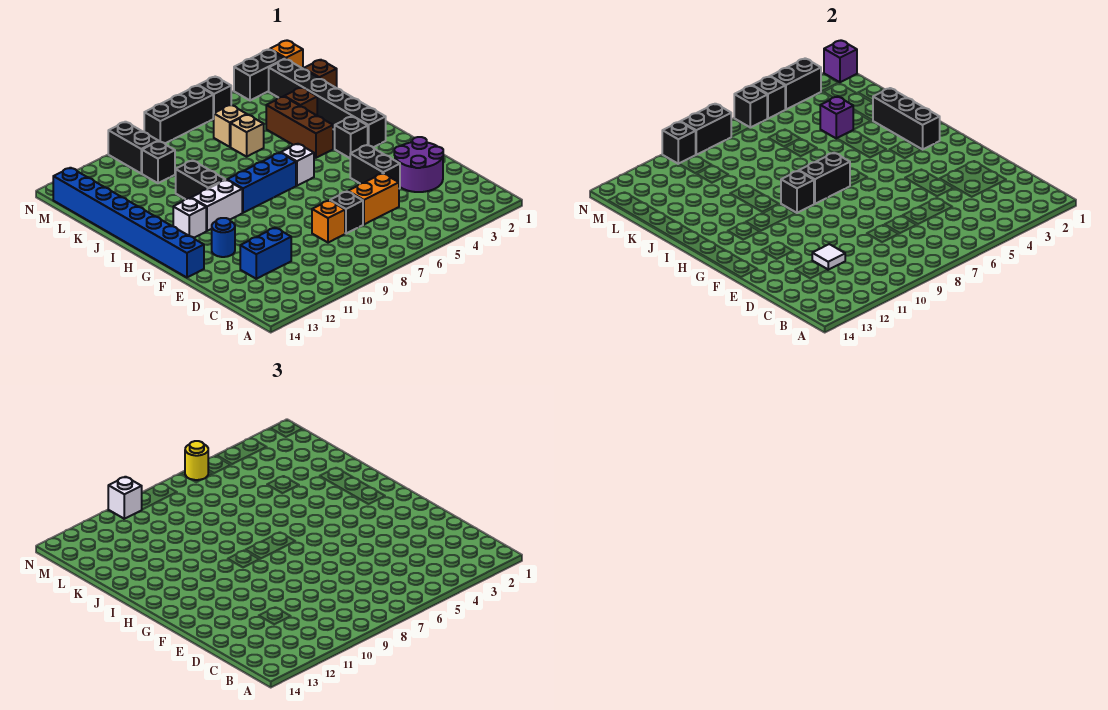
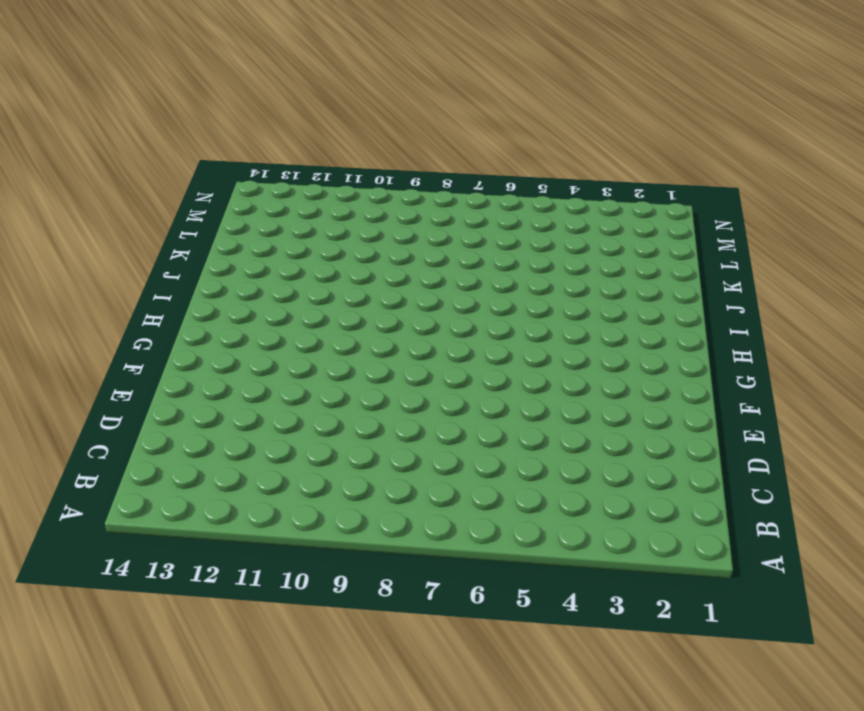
none -> purple 2x2 round brick [394,137,443,192]
none -> orange 1x2 brick [348,173,399,224]
none -> black 1x1 brick [330,192,363,233]
none -> orange 1x1 brick [312,201,345,243]

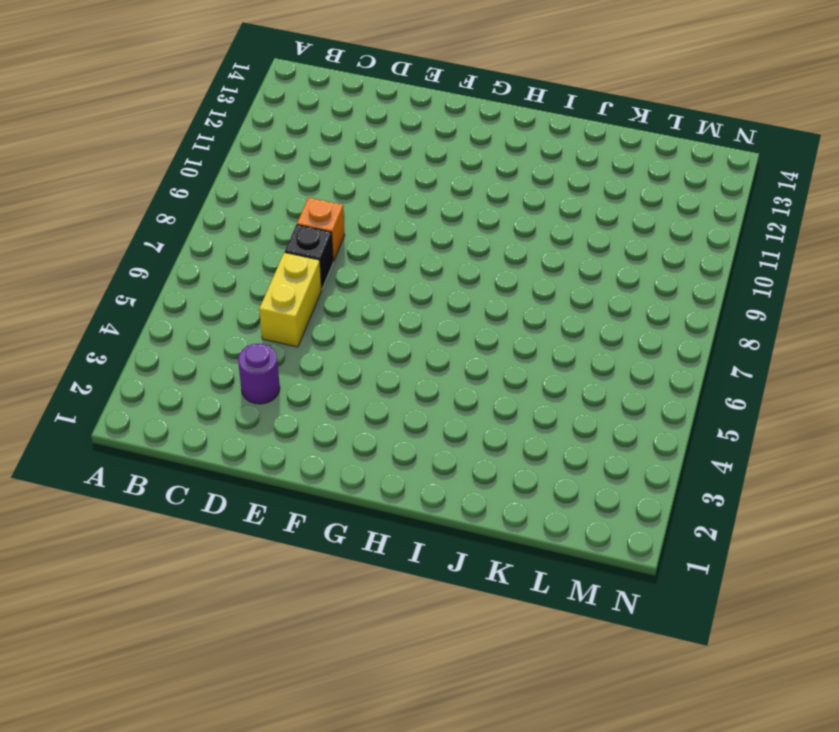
purple 1x1 round brick [238,344,280,404] -> purple 2x2 round brick [394,137,443,192]
yellow 1x2 brick [259,252,322,347] -> orange 1x2 brick [348,173,399,224]
none -> blue 1x2 brick [240,228,291,279]
none -> black 1x2 brick [350,145,400,189]
none -> blue 1x1 round brick [212,218,235,257]
none -> blue 1x8 brick [53,168,204,277]

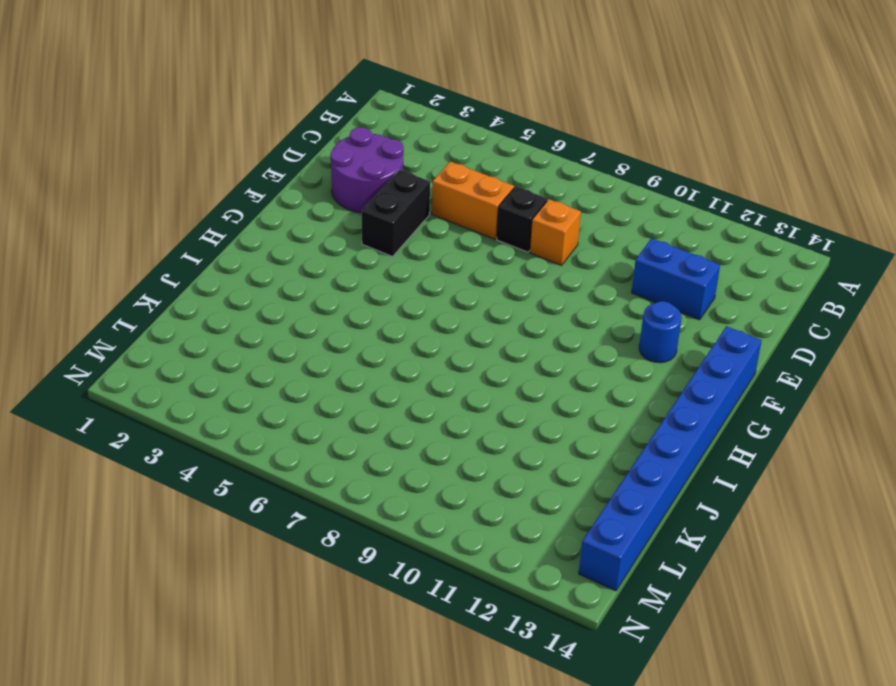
none -> black 1x6 brick [269,59,386,147]
none -> black 1x1 brick [335,116,368,158]
none -> white 1x1 brick [281,144,314,186]
none -> blue 1x3 brick [227,153,296,213]

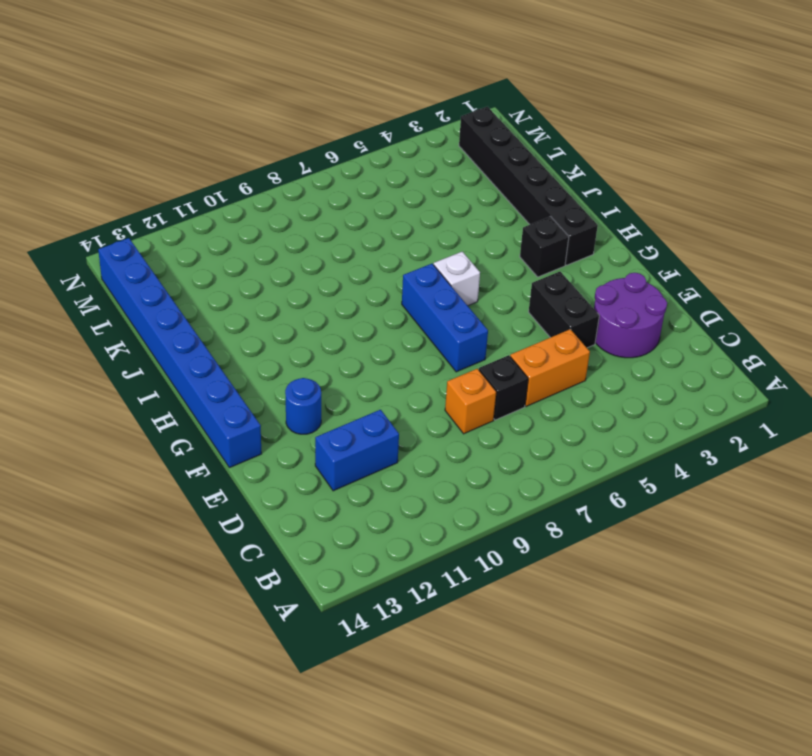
blue 1x3 brick [402,264,488,372] -> blue 1x3 brick turned to [227,153,296,213]
none -> white 1x2 brick [191,180,242,231]
none -> white 1x1 brick [173,198,206,238]
none -> brown 1x3 brick [266,96,333,158]
none -> black 1x2 brick [176,160,225,199]

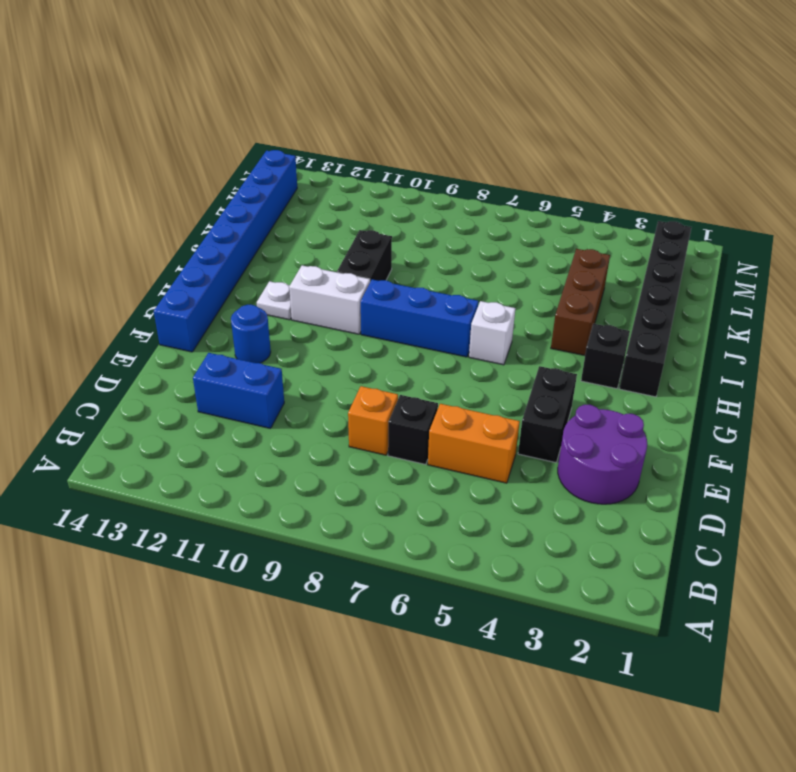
white 1x1 plate [257,281,291,320] -> white 1x1 brick [173,198,206,238]
none -> brown 1x1 brick [284,87,317,115]
none -> tan 1x1 brick [231,115,264,157]
none -> brown 1x1 brick [303,60,337,88]
none -> tan 1x1 brick [213,105,247,147]

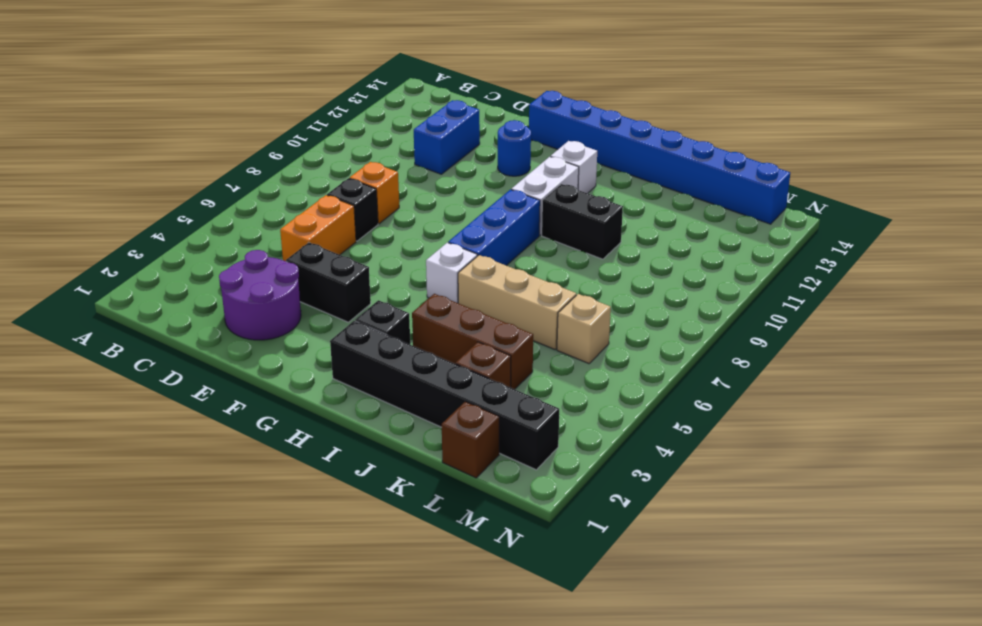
tan 1x3 brick [458,255,576,350] -> tan 1x1 brick [231,115,264,157]
none -> black 1x1 brick [142,141,175,183]
none -> black 1x2 brick [108,122,158,173]
none -> orange 1x1 brick [270,41,303,68]
none -> black 1x2 brick [234,49,285,100]

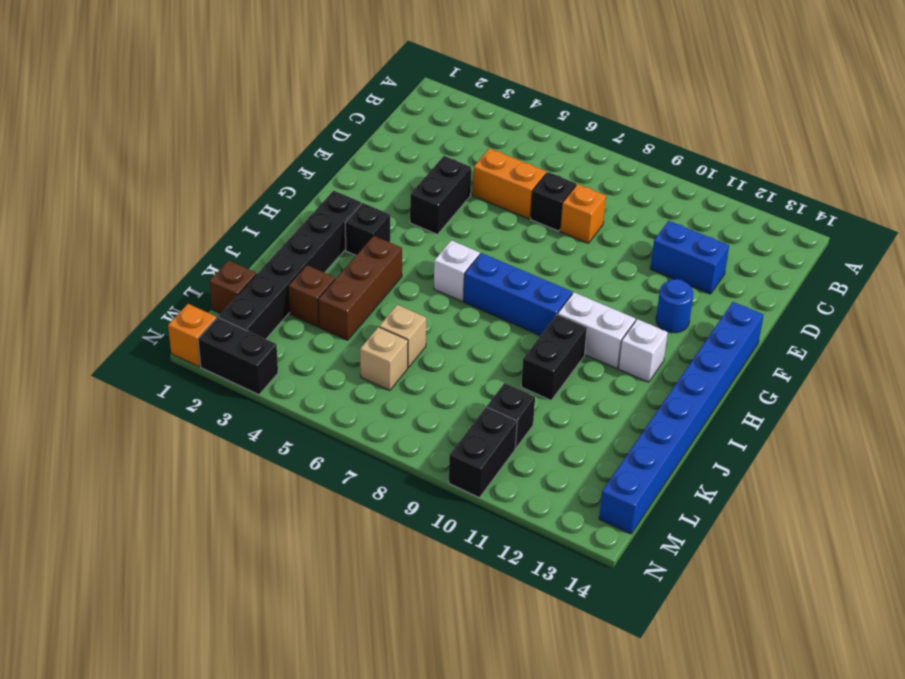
none -> purple 2x2 round brick [394,137,443,192]
none -> black 1x1 brick [198,76,231,118]
none -> black 1x3 brick [144,85,213,143]
none -> white 1x1 tile [812,244,845,270]

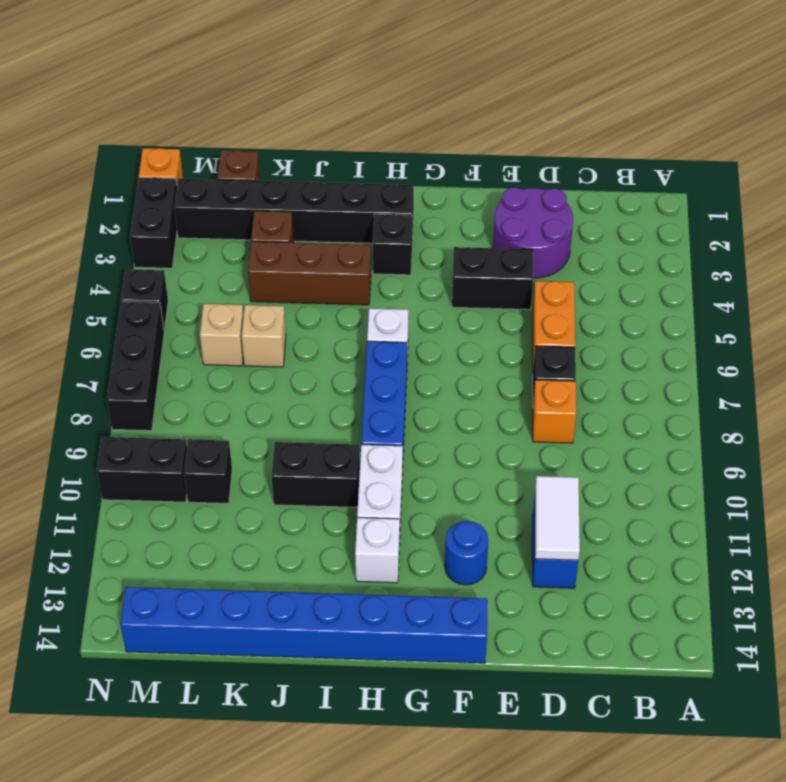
white 1x2 tile [535,476,580,560] -> white 1x1 tile [812,244,845,270]
none -> black 1x3 brick [873,88,940,149]
none -> black 1x2 brick [799,153,850,204]
none -> black 1x1 brick [781,171,814,213]
none -> purple 1x1 brick [820,96,853,139]

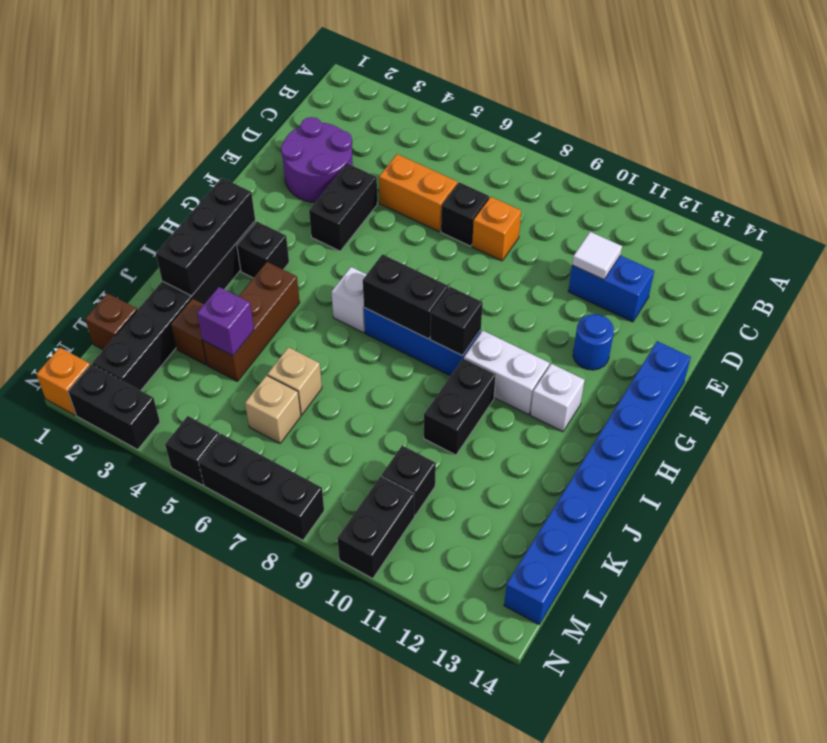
none -> purple 1x1 brick [824,41,857,82]
none -> black 1x2 brick [770,58,821,109]
none -> black 1x1 brick [752,76,785,119]
none -> black 1x1 brick [734,85,767,127]

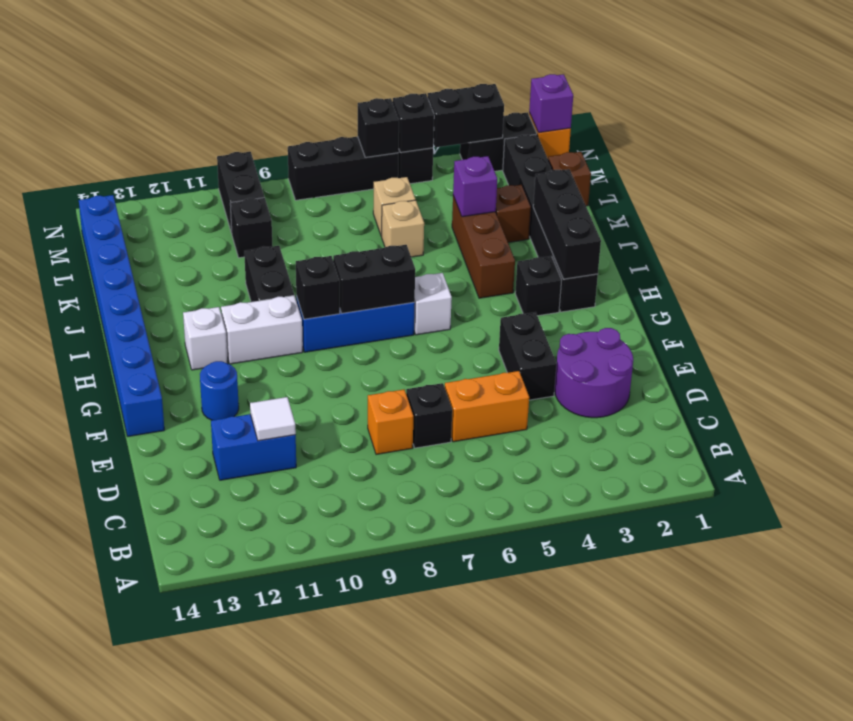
none -> black 1x2 brick [680,104,731,155]
none -> black 1x1 brick [662,122,696,164]
none -> yellow 1x1 round brick [185,441,208,480]
none -> white 1x1 brick [108,477,142,519]

